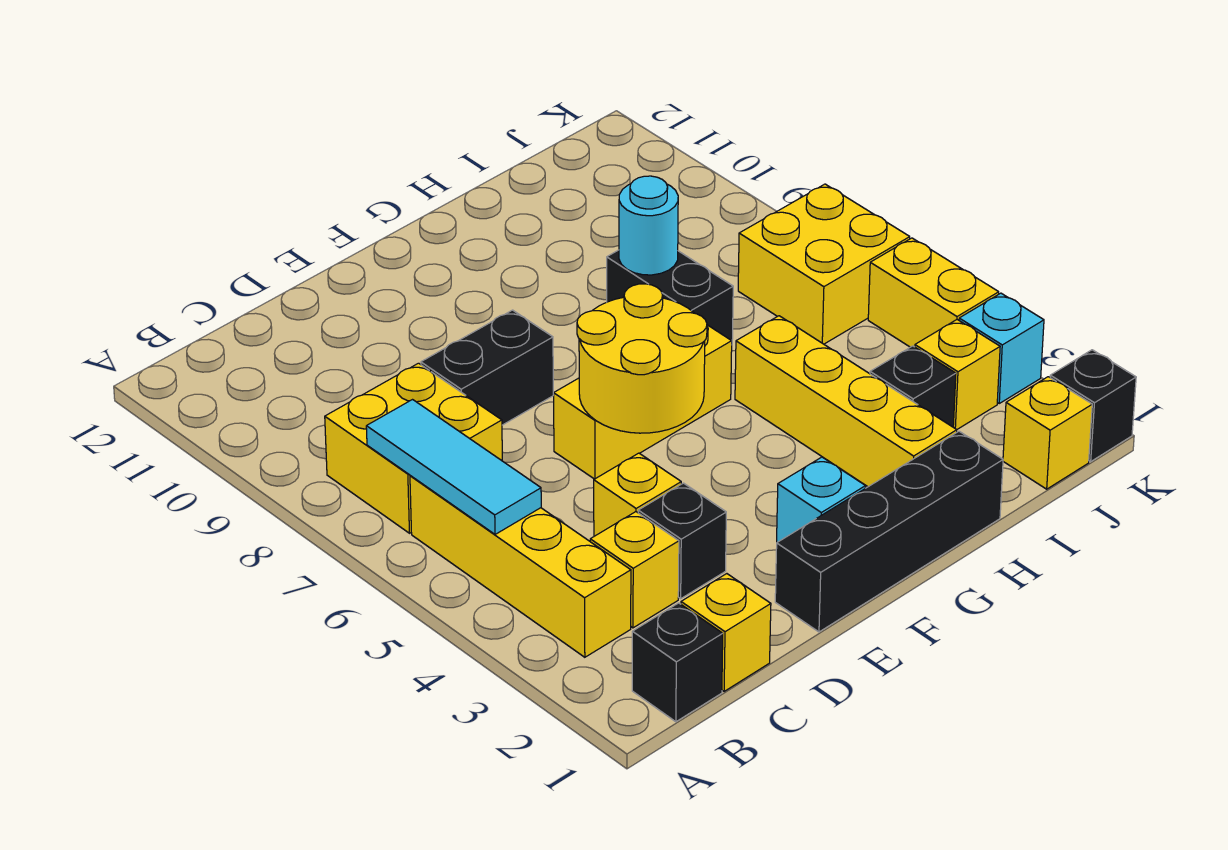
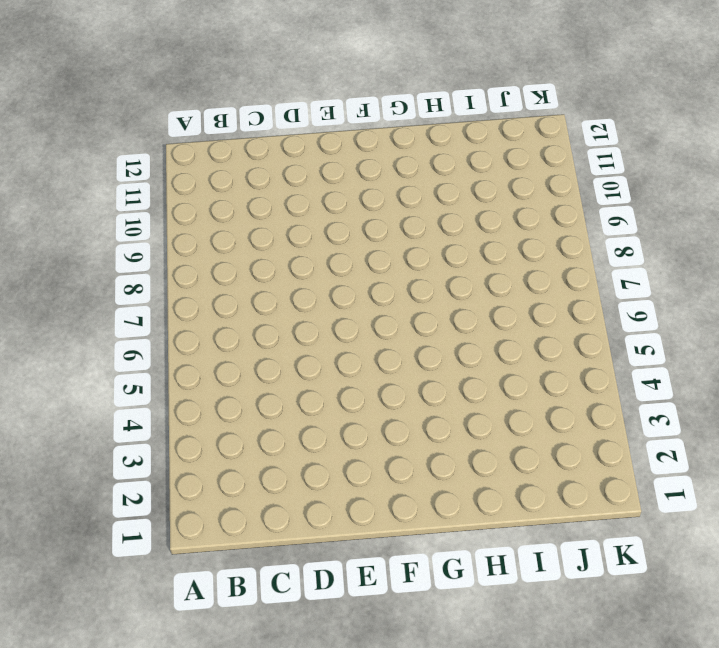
none -> black 1x1 brick [632,603,723,722]
none -> yellow 1x4 brick [410,476,631,657]
none -> yellow 2x2 brick [325,363,502,533]

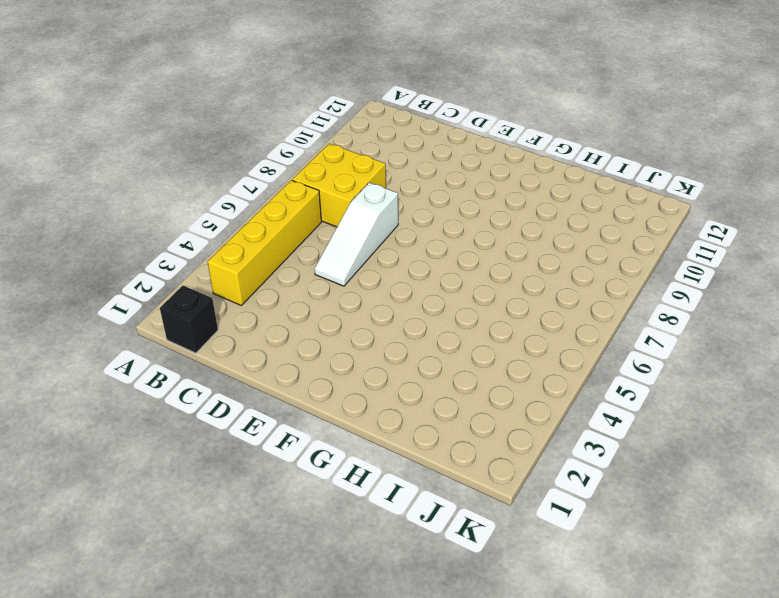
white 1x3 slope [314,183,398,286] -> none
none -> yellow 1x1 brick [681,574,771,691]
none -> yellow 1x1 brick [590,512,679,628]
none -> black 1x1 brick [638,483,726,598]

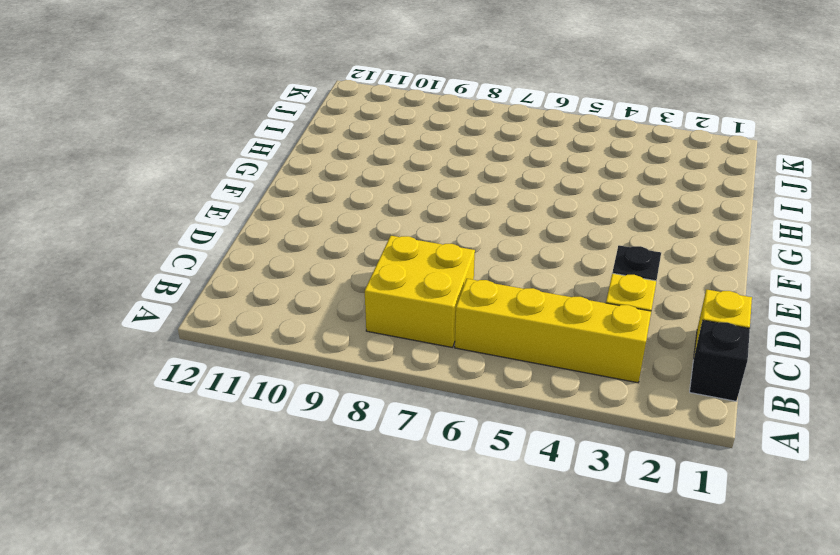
none -> yellow 1x1 brick [594,453,681,536]
none -> black 1x2 brick [421,310,553,425]
none -> black 1x4 brick [775,431,1003,632]

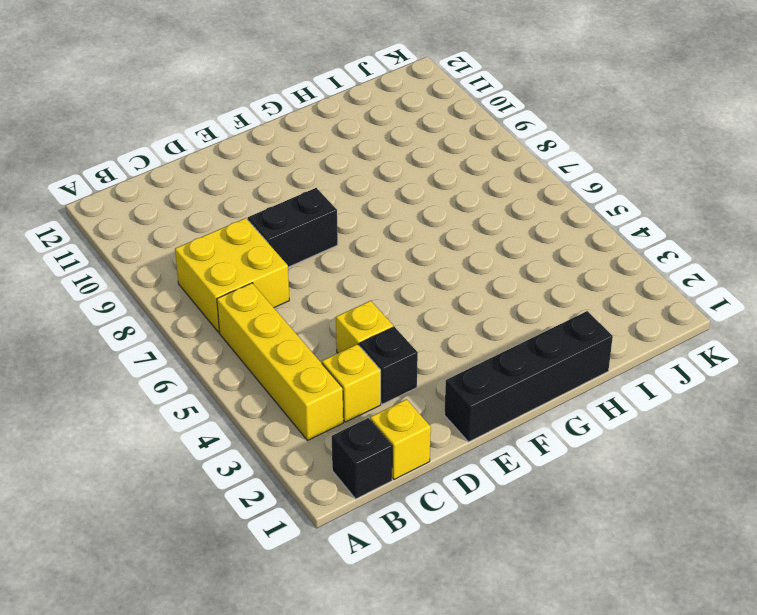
none -> yellow 1x3 brick [554,325,732,479]
none -> cyan 1x1 brick [777,457,866,542]
none -> yellow 1x4 brick [735,316,957,487]

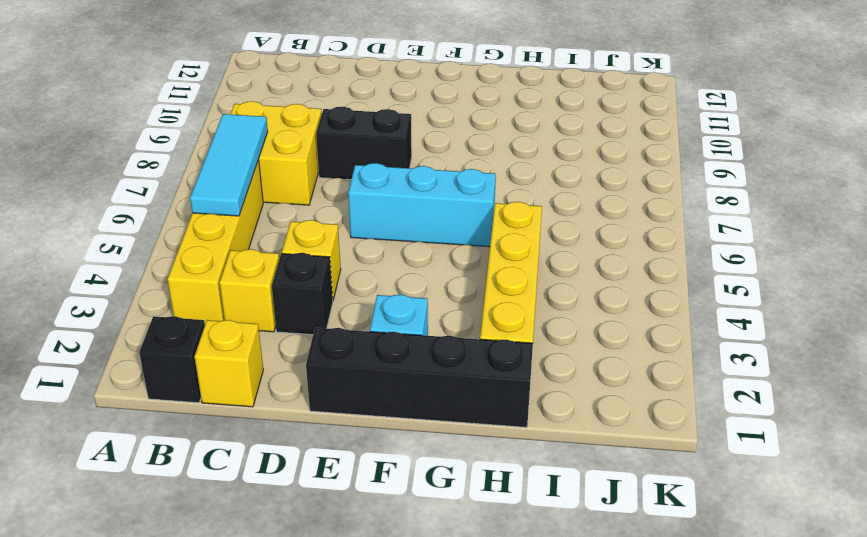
cyan 1x3 brick [348,163,496,247] -> yellow 1x3 brick [554,325,732,479]
none -> black 1x2 brick [607,250,733,341]
none -> black 1x1 brick [870,346,956,427]
none -> yellow 1x1 brick [1003,377,1092,489]

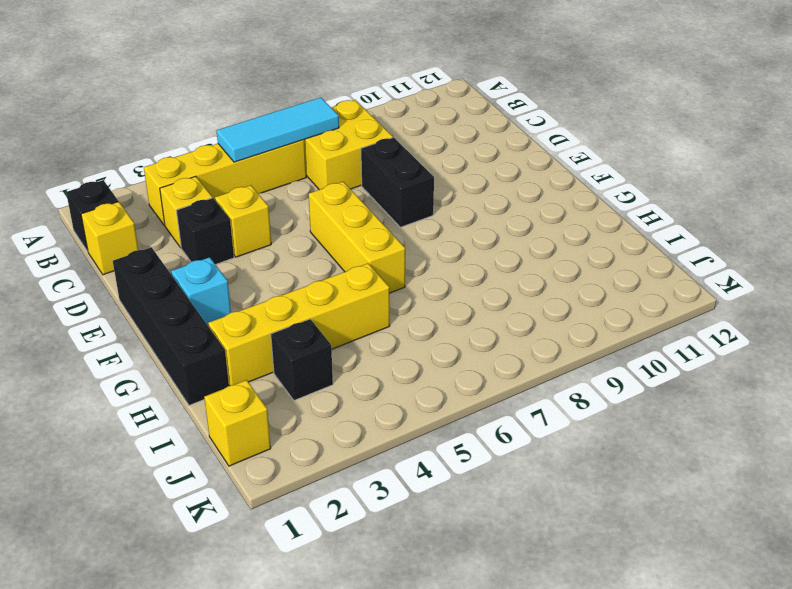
none -> black 1x2 brick [607,250,733,341]
none -> yellow 1x1 brick [915,320,1000,430]
none -> yellow 2x2 brick [738,184,910,344]

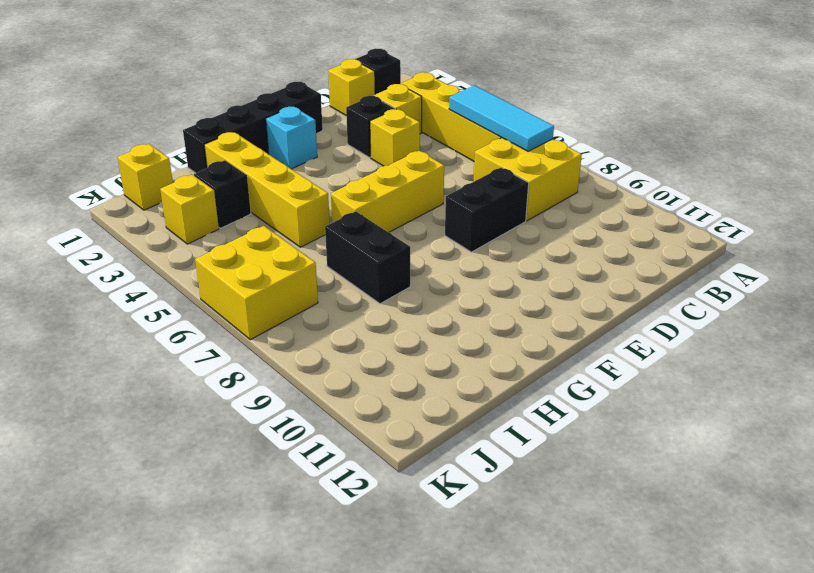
none -> black 1x1 brick [1050,350,1136,461]
none -> cyan 1x1 brick [959,293,1044,403]
none -> yellow 1x2 brick [868,238,999,347]

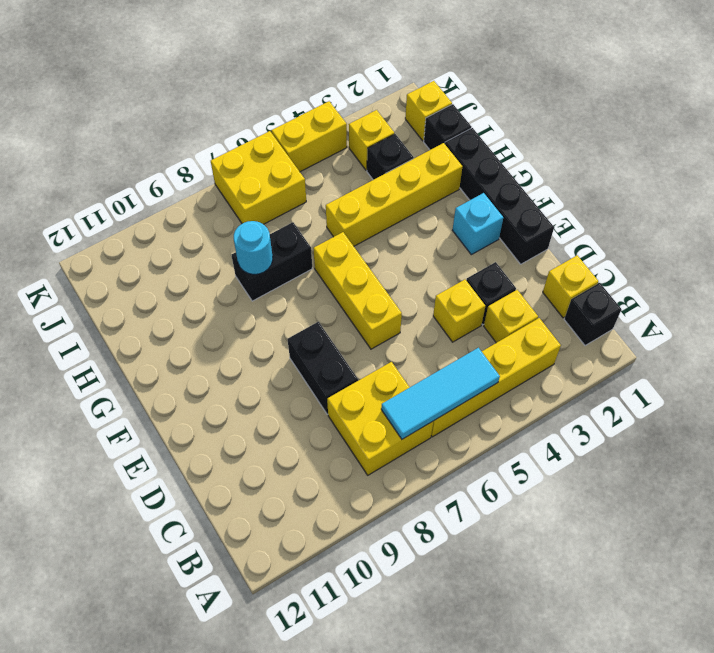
black 1x1 brick [424,104,471,150] -> black 1x1 brick moved to [1050,350,1136,461]
none -> cyan 1x1 brick [959,293,1044,403]
none -> yellow 2x2 round brick [577,284,707,433]

